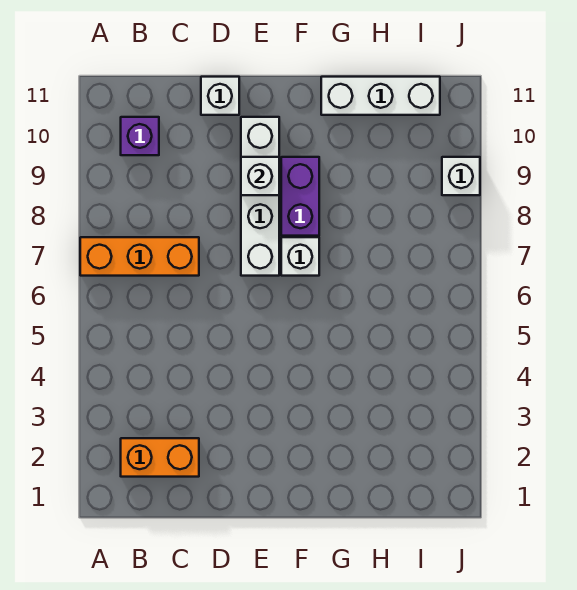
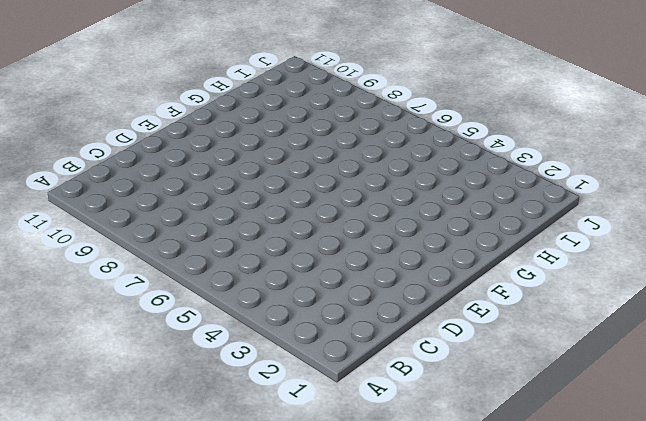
none -> orange 1x3 brick [80,237,199,276]
none -> orange 1x2 brick [121,438,199,477]

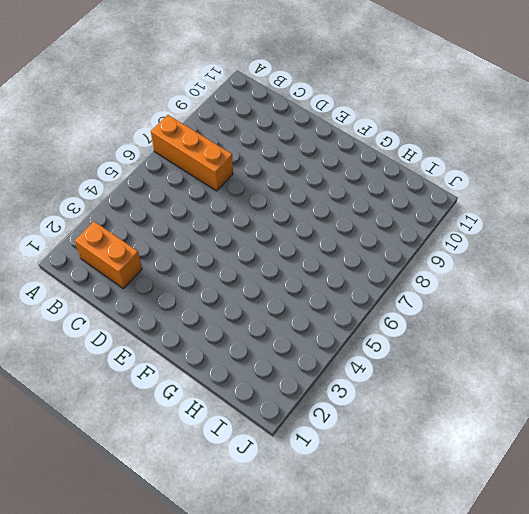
none -> purple 1x1 brick [121,117,159,155]
none -> white 1x1 brick [201,77,239,115]

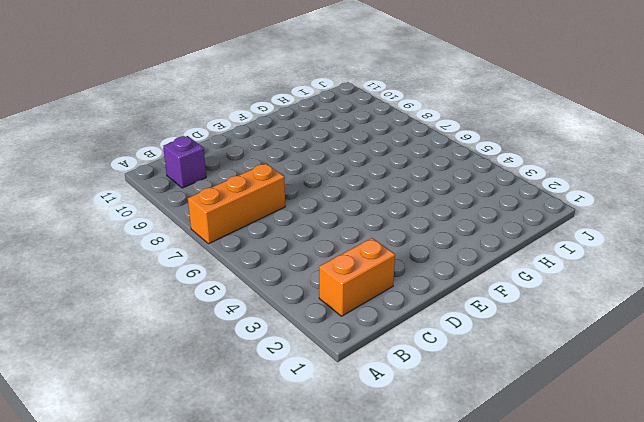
none -> white 1x1 brick [201,77,239,115]
none -> white 1x4 brick [241,117,279,276]

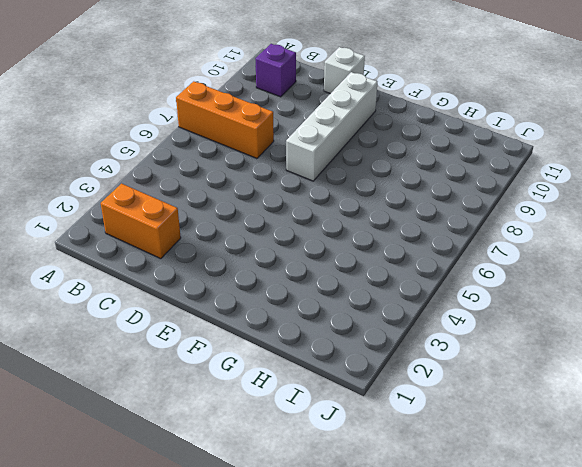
none -> white 1x1 brick [281,237,319,276]
none -> purple 1x2 brick [281,157,319,236]

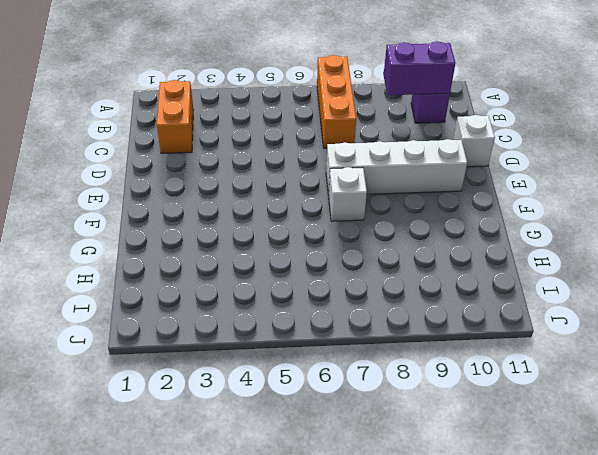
purple 1x2 brick [384,41,455,95] -> purple 1x2 brick moved to [281,157,319,236]
none -> white 1x3 brick [321,77,440,115]
none -> white 1x1 brick [442,157,480,195]

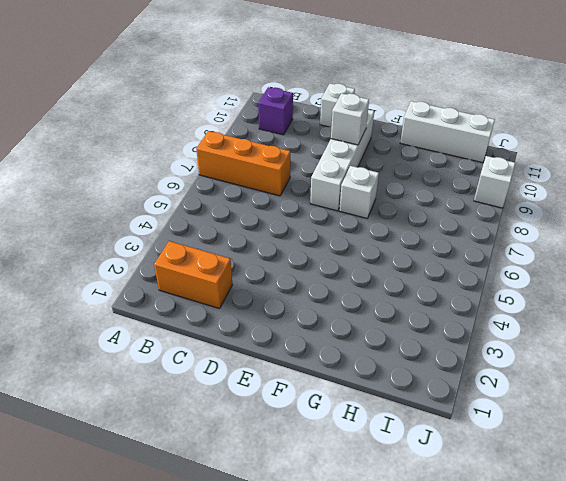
none -> purple 1x2 brick [281,157,319,236]

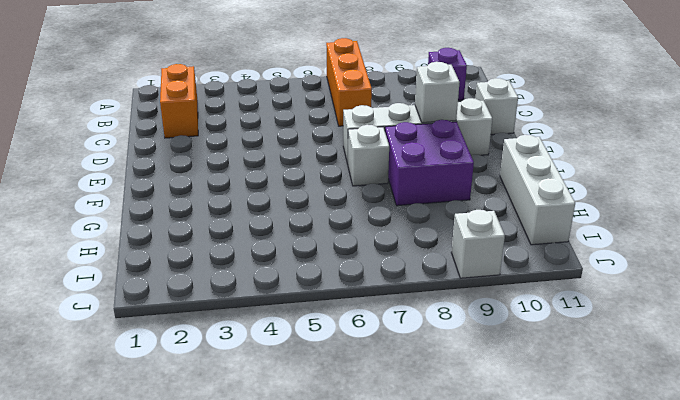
purple 2x2 brick [385,120,474,206] -> purple 1x2 brick [281,157,319,236]

